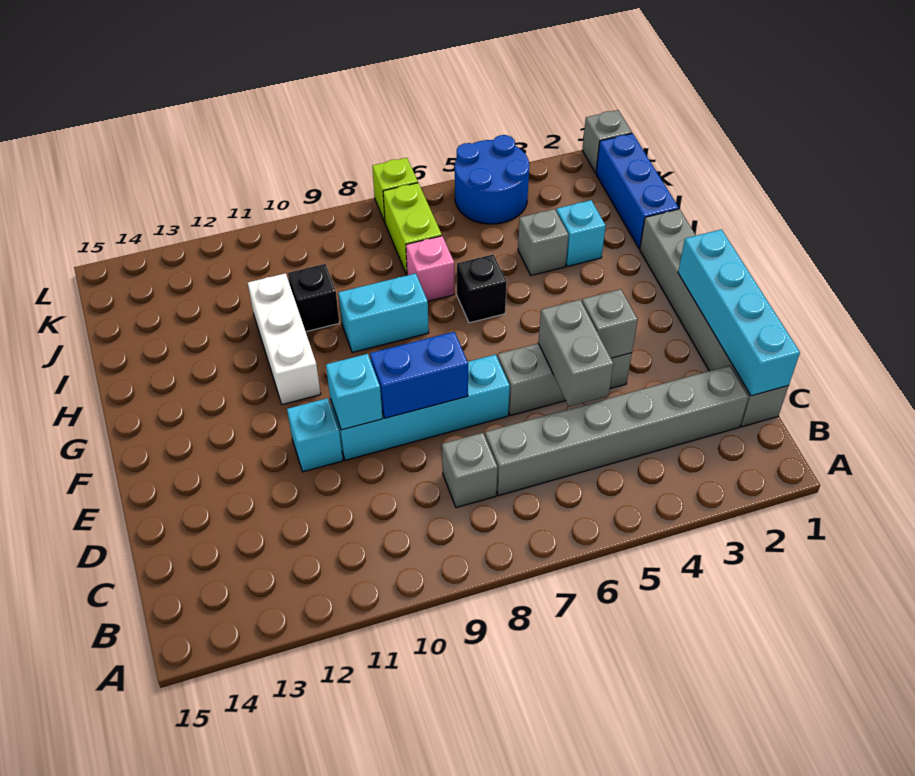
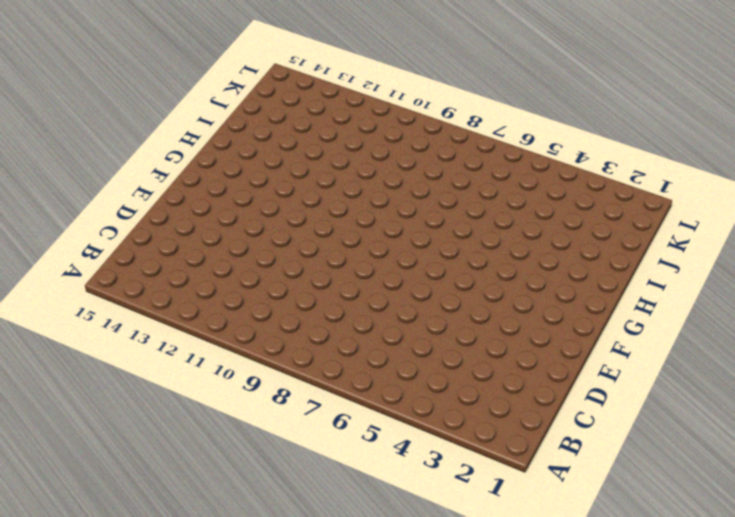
none -> grey 1x6 brick [640,209,789,427]
none -> grey 1x6 brick [485,366,749,496]
none -> grey 1x1 brick [442,433,498,508]

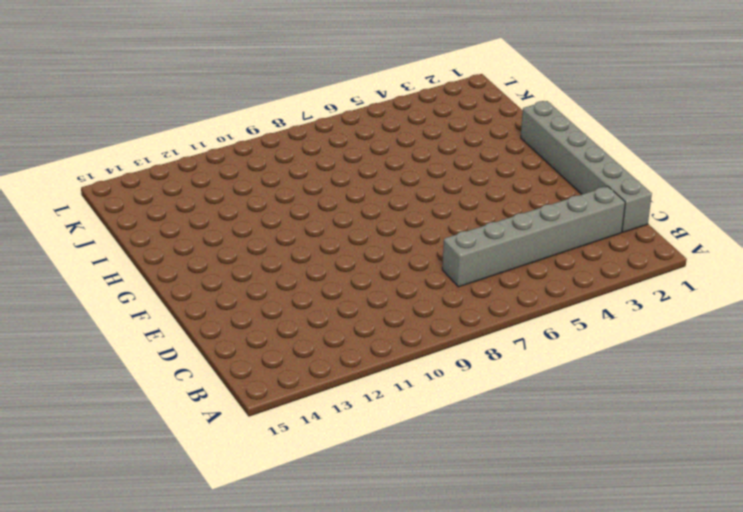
none -> grey 1x1 brick [442,433,498,508]
none -> grey 1x3 brick [498,343,632,416]
none -> cyan 1x4 brick [330,355,510,460]

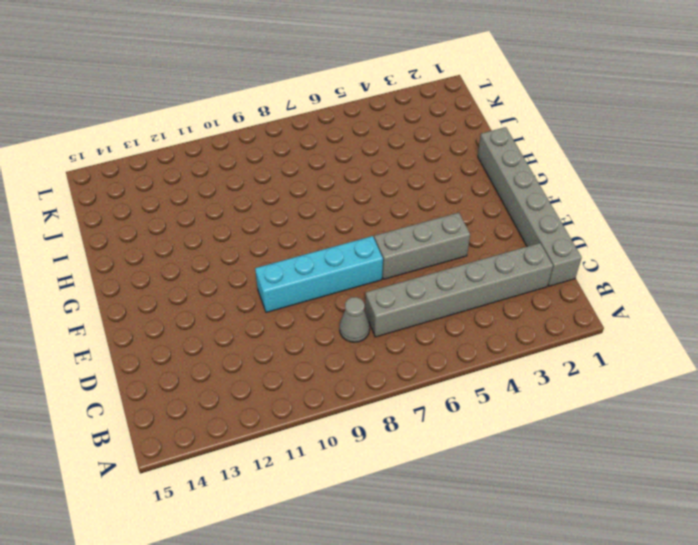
grey 1x1 cone [340,297,370,342] -> grey 1x1 brick [442,433,498,508]
none -> cyan 1x1 brick [287,398,343,472]
none -> white 1x3 brick [248,273,321,405]
none -> black 1x1 brick [457,255,507,323]

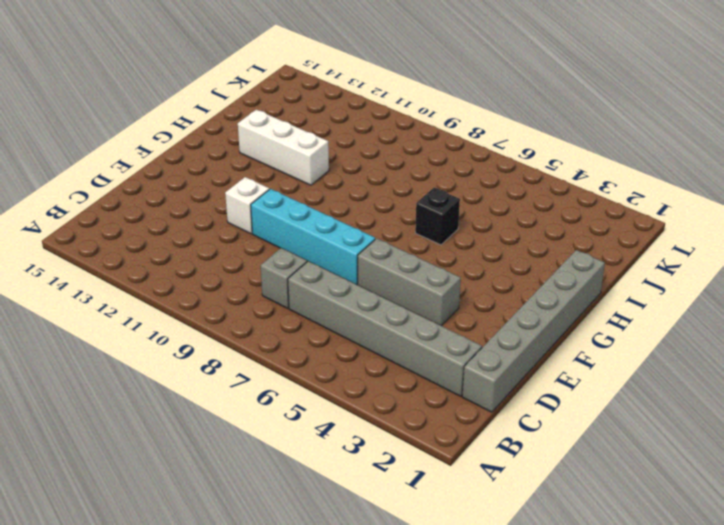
white 1x1 brick [225,177,269,234] -> cyan 1x1 brick [287,398,343,472]
white 1x3 brick [238,110,329,185] -> white 1x3 brick turned to [248,273,321,405]
none -> cyan 1x2 brick [338,273,429,353]
none -> blue 1x3 brick [596,133,679,249]
none -> cyan 1x1 brick [556,200,606,267]

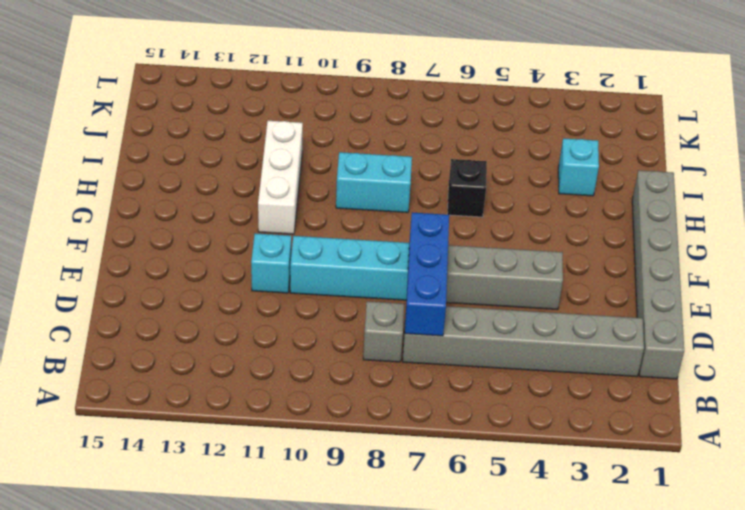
blue 1x3 brick [405,213,449,336] -> blue 1x3 brick moved to [596,133,679,249]
none -> grey 1x1 brick [518,209,569,275]
none -> pink 1x1 brick [406,236,454,301]
none -> black 1x1 brick [288,264,339,332]

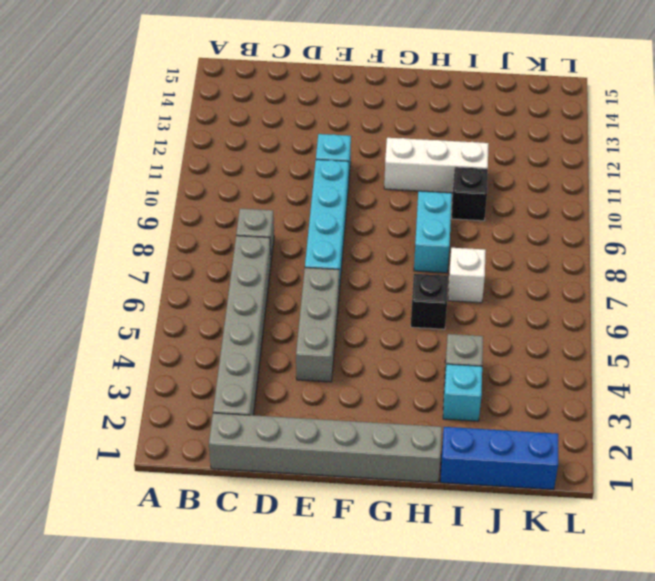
white 1x1 brick [448,248,486,303] -> pink 1x1 brick [406,236,454,301]
none -> lime 1x2 brick [383,183,442,275]
none -> blue 2x2 round brick [455,135,529,224]
none -> grey 1x1 brick [582,110,632,173]

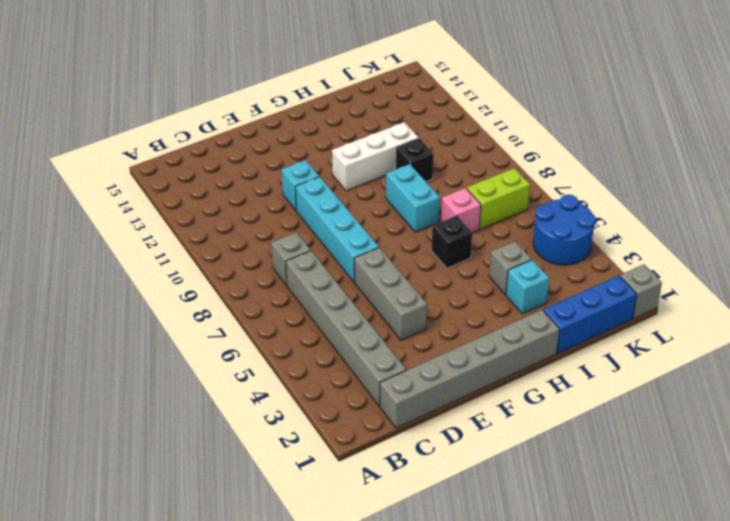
none -> lime 1x1 brick [372,158,418,222]
none -> cyan 1x4 brick [678,229,800,396]
none -> grey 1x2 brick [538,300,613,407]

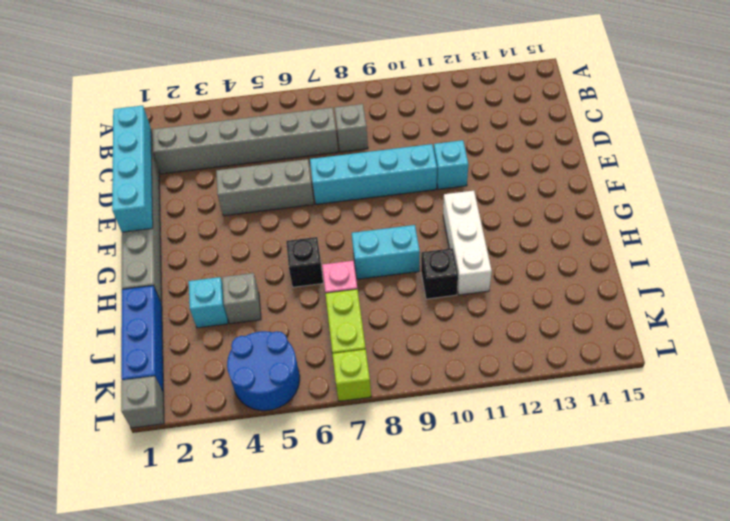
none -> grey 1x2 brick [538,300,613,407]
none -> grey 1x1 brick [582,289,638,358]
none -> blue 1x2 brick [370,332,468,418]

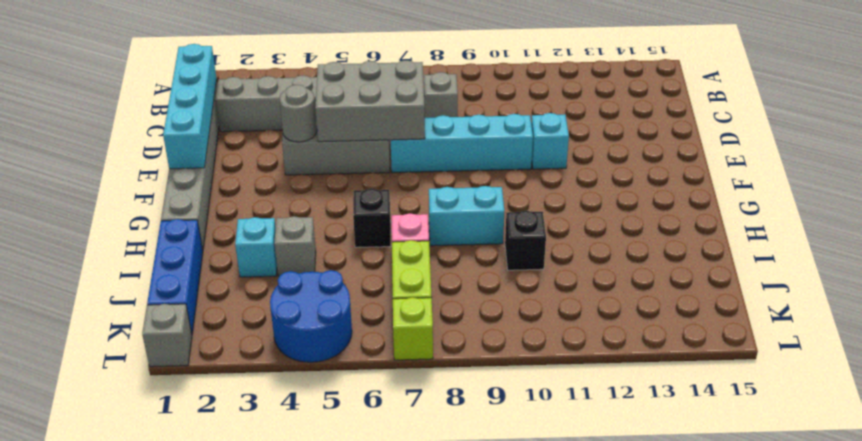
grey 2x3 brick [316,60,425,142] -> grey 1x2 brick [538,300,613,407]
grey 1x1 round brick [279,85,317,142] -> grey 1x1 brick [582,289,638,358]
none -> white 1x3 brick [248,273,321,405]
none -> blue 1x2 brick [370,332,468,418]
none -> cyan 1x1 brick [326,354,383,430]

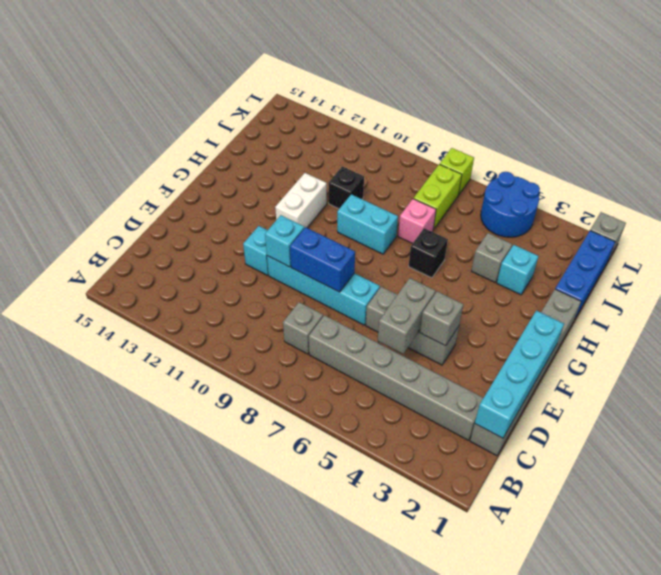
white 1x2 brick [275,173,327,228] -> white 1x3 brick [248,273,321,405]

